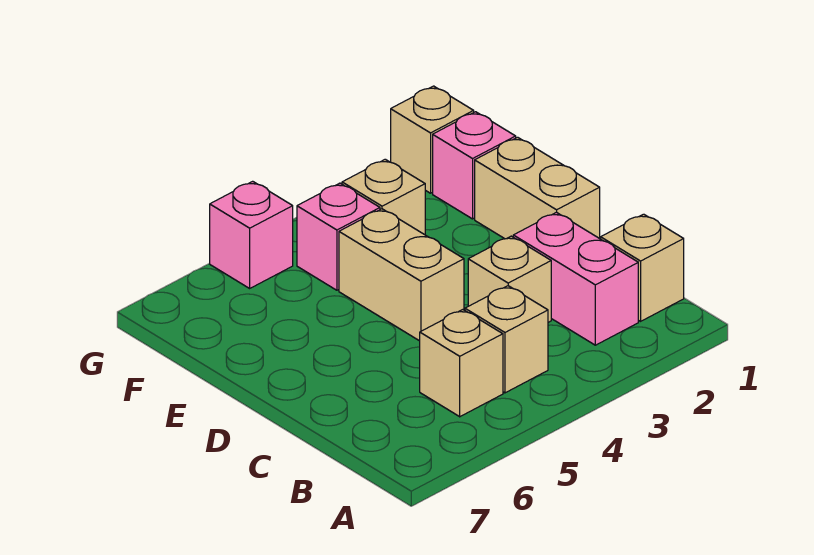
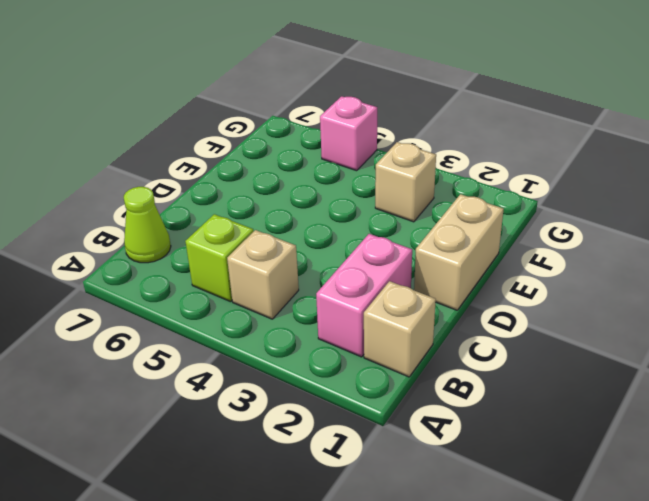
lime 1x1 brick [185,214,254,302] -> tan 1x1 brick [420,310,503,417]
lime 1x1 cone [124,187,171,263] -> none
none -> tan 1x1 brick [468,236,551,322]
none -> tan 1x2 brick [339,209,464,341]
none -> pink 1x1 brick [433,112,516,219]

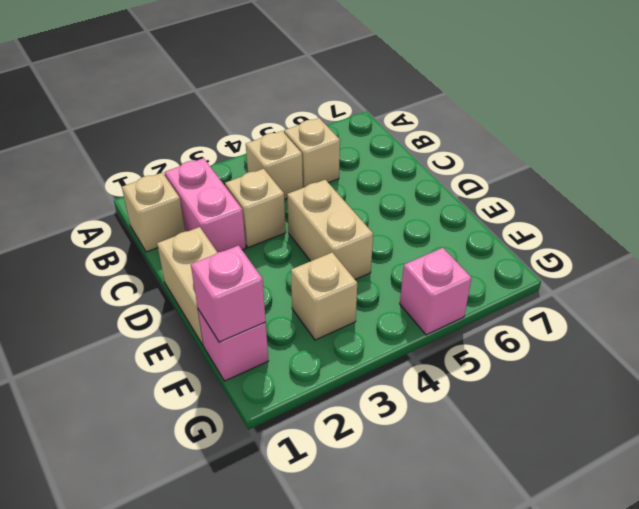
pink 1x1 brick [191,246,266,342] -> pink 1x1 brick moved to [297,183,380,290]
none -> tan 1x1 brick [391,86,474,193]

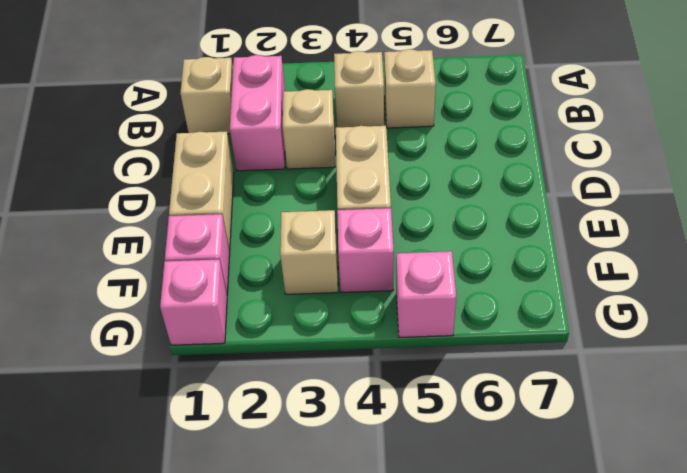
pink 1x1 brick [160,260,227,345] -> tan 1x1 brick [391,86,474,193]

